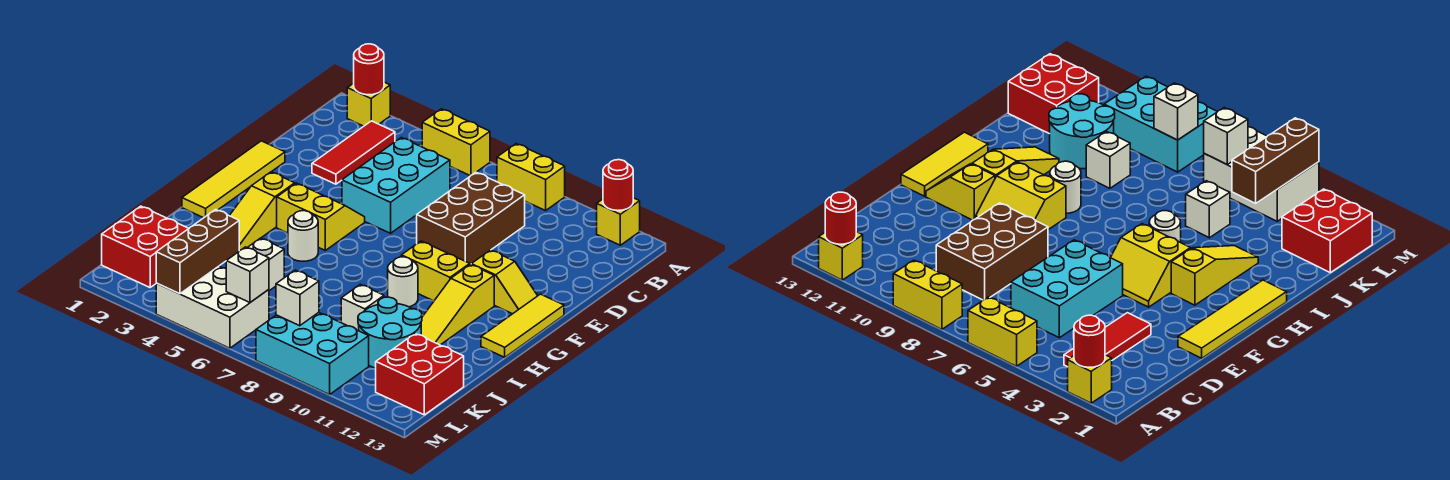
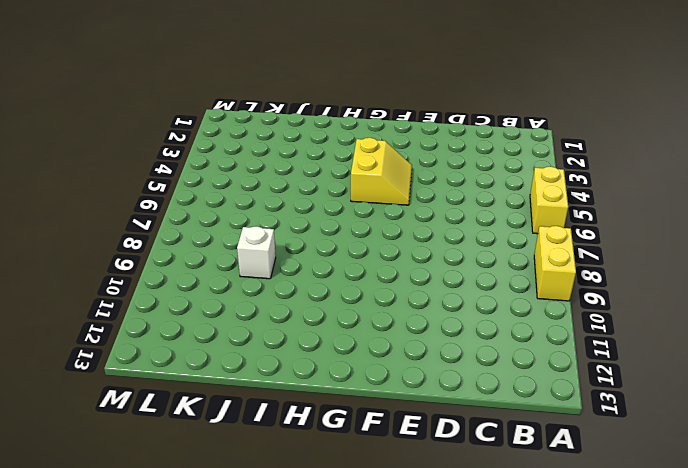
none -> yellow 1x1 brick [347,82,390,126]
none -> yellow 1x1 brick [597,198,640,245]
none -> red 1x3 tile [312,121,395,184]

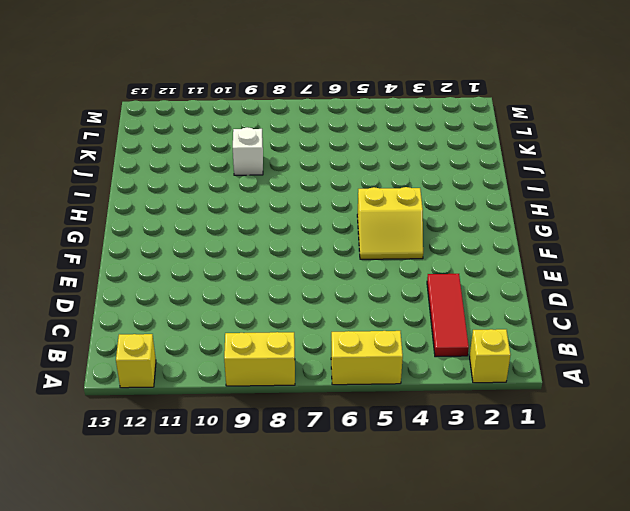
none -> cyan 2x3 brick [342,138,450,233]
none -> brown 2x3 brick [417,172,525,264]
none -> yellow 1x4 tile [182,141,285,218]

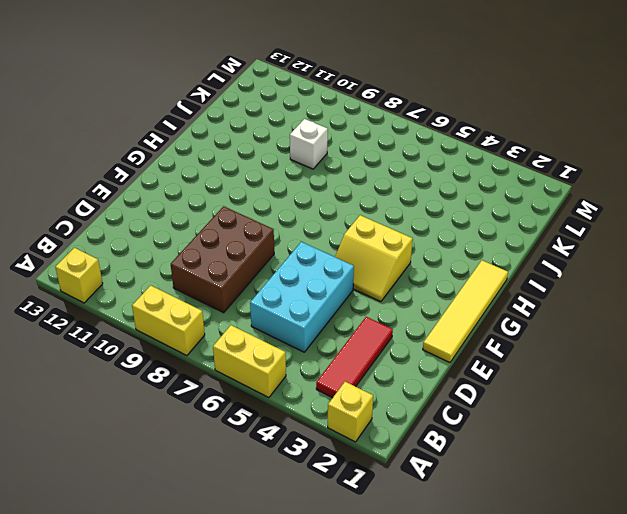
none -> yellow 2x2 slope [401,241,471,301]
none -> yellow 1x2 slope [471,250,538,314]
none -> yellow 1x3 tile [481,294,564,357]

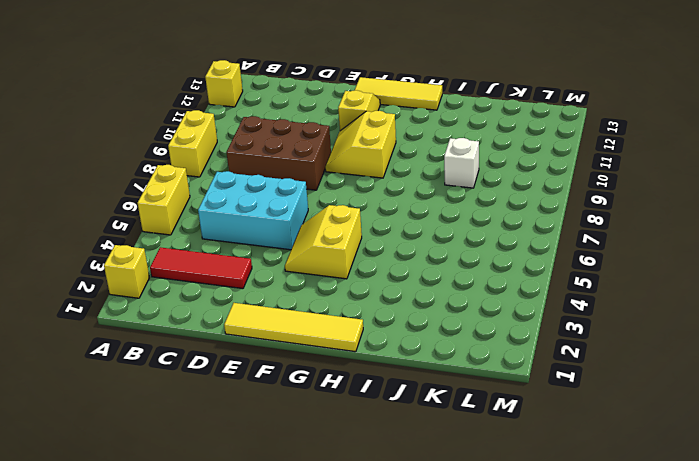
none -> yellow 1x3 slope [229,172,295,251]
none -> yellow 1x3 slope [421,265,494,345]
none -> white 1x1 round brick [288,211,318,261]

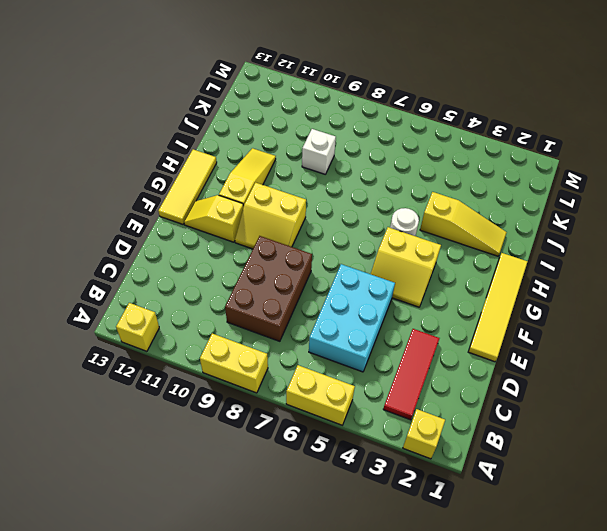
yellow 1x3 slope [420,192,507,256] -> yellow 1x3 slope turned to [229,172,295,251]
none -> white 1x1 round brick [388,257,418,307]
none -> white 1x1 brick [247,238,284,291]
none -> cyan 2x2 round brick [358,297,422,368]

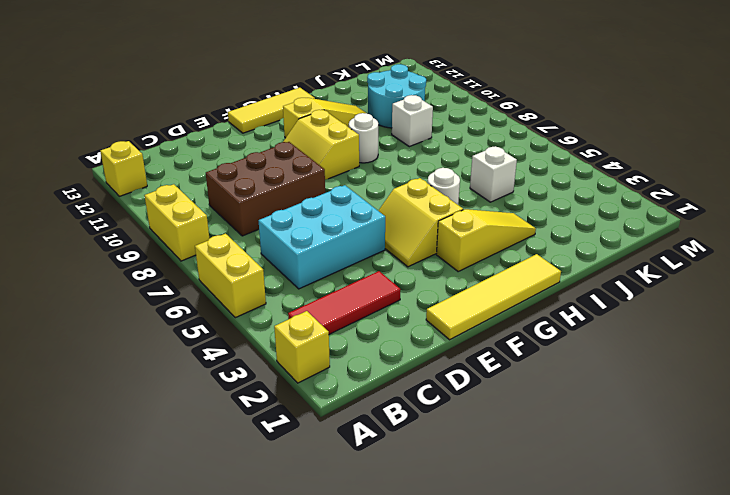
none -> yellow 1x2 slope [471,250,538,314]
none -> red 2x2 brick [102,206,189,287]
none -> red 2x2 brick [376,334,464,415]

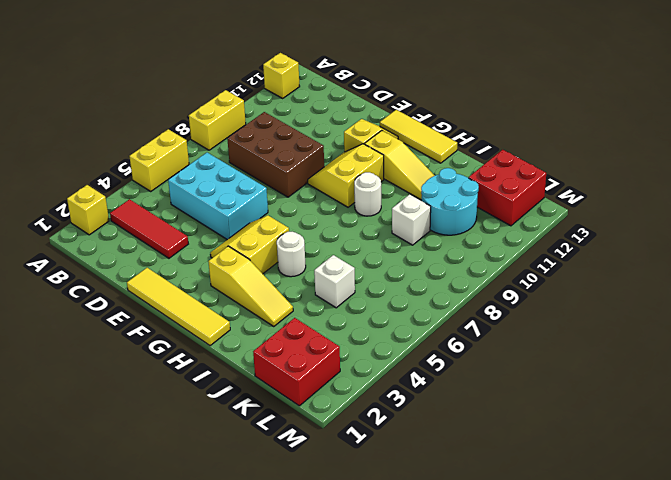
none -> white 2x3 brick [156,266,269,348]
none -> cyan 2x3 brick [256,312,369,395]
none -> red 1x1 round brick [354,44,384,95]

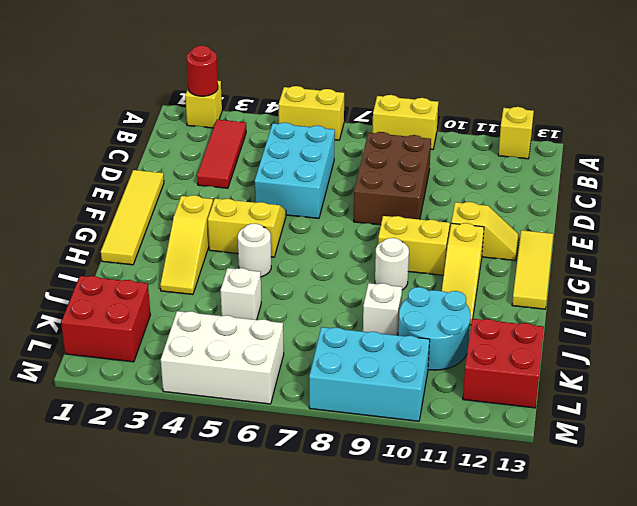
none -> red 1x1 round brick [603,160,633,211]
none -> brown 1x3 brick [156,210,239,294]
none -> white 1x1 brick [226,247,269,302]

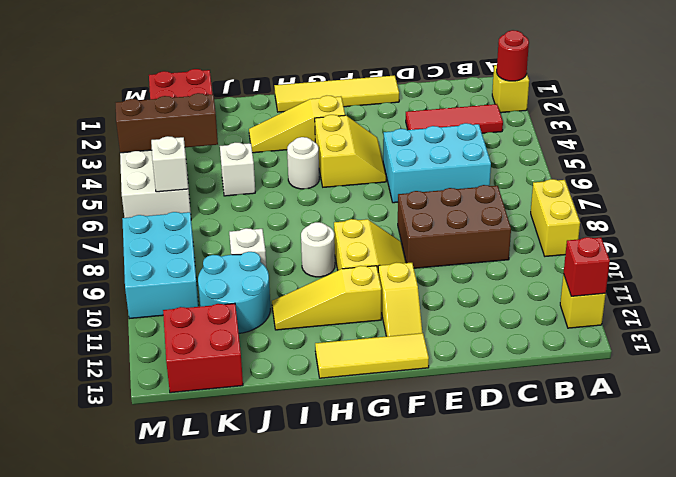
red 1x1 brick [563,237,610,296] -> red 1x1 round brick [603,160,633,211]
none -> yellow 1x2 brick [422,109,490,176]
none -> white 1x1 brick [276,270,319,326]

